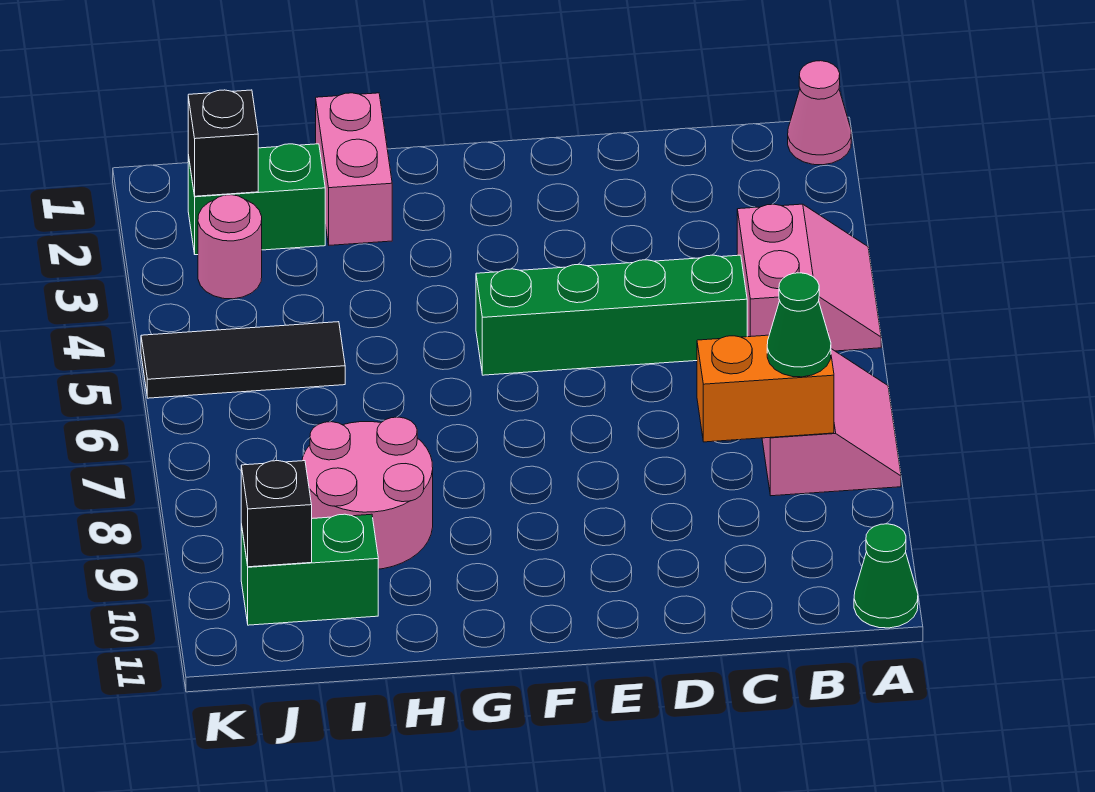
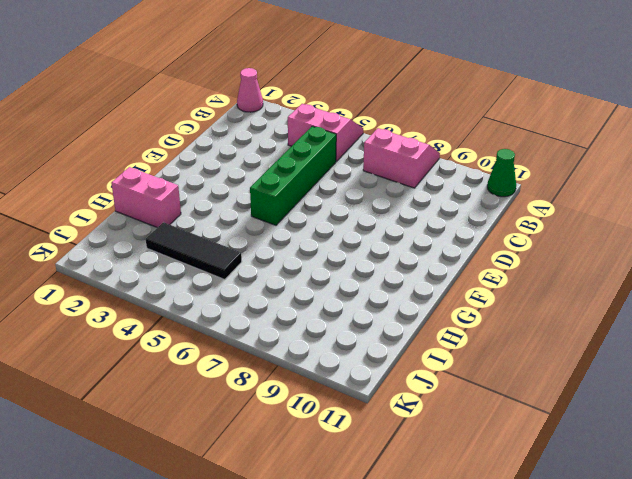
black 1x3 tile [146,222,242,280] -> black 1x3 tile turned to [141,322,345,398]
none -> pink 2x2 round brick [302,417,433,569]
none -> green 1x2 brick [188,144,325,255]
none -> green 1x2 brick [241,514,378,625]

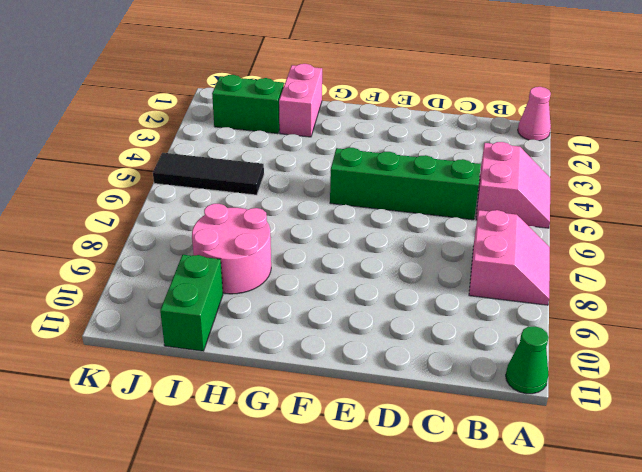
green 1x2 brick [160,255,223,351] -> green 1x2 brick turned to [241,514,378,625]
none -> pink 1x1 round brick [198,195,262,299]
none -> orange 1x2 brick [697,335,834,442]
none -> black 1x1 brick [188,90,258,196]

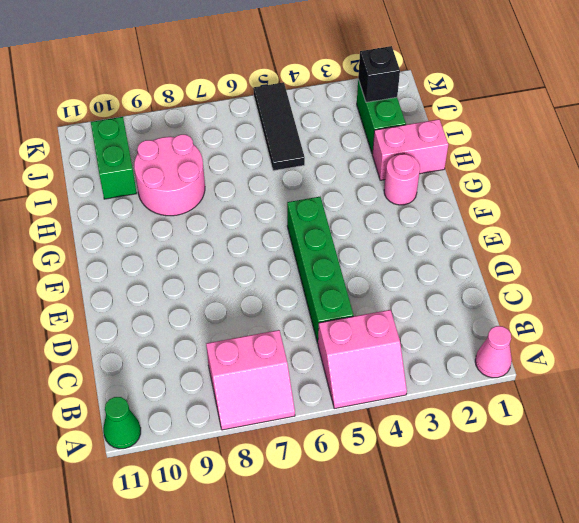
pink 1x1 round brick [384,154,420,205] -> pink 1x1 round brick moved to [198,195,262,299]
none -> orange 1x2 brick [697,335,834,442]
none -> black 1x1 brick [241,461,312,567]
none -> green 1x1 cone [767,273,831,377]

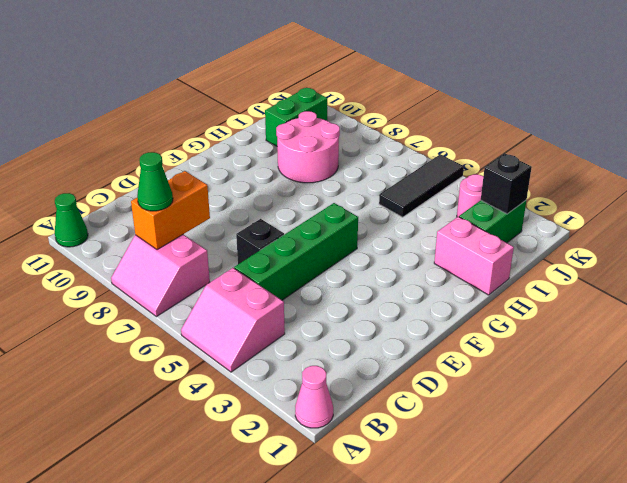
black 1x1 brick [236,219,284,264] -> black 1x1 brick moved to [241,461,312,567]

